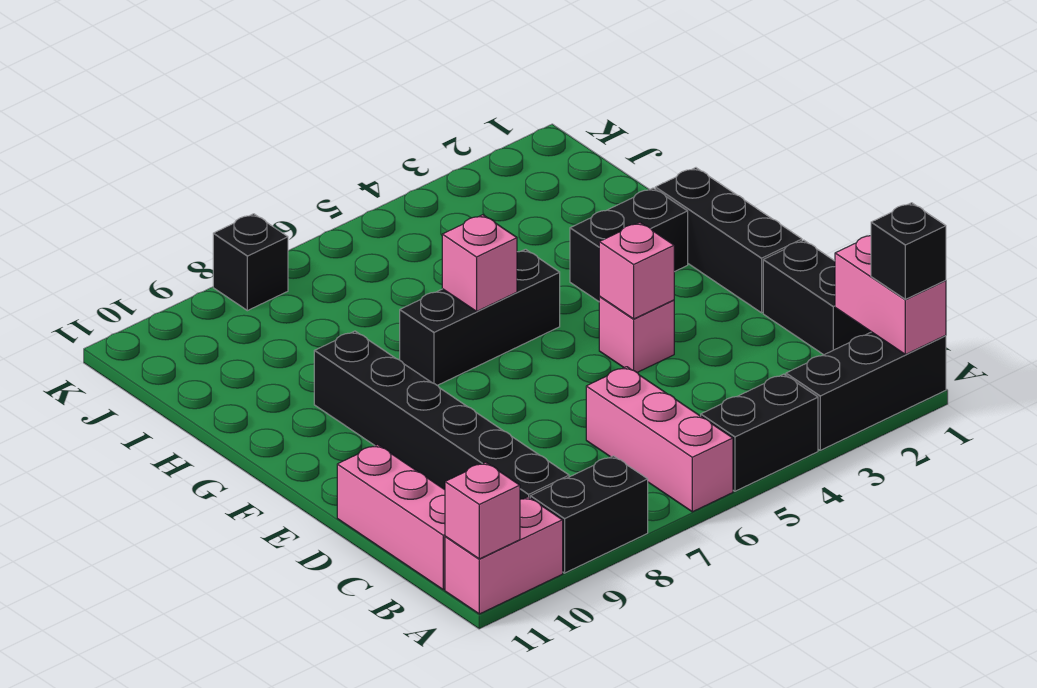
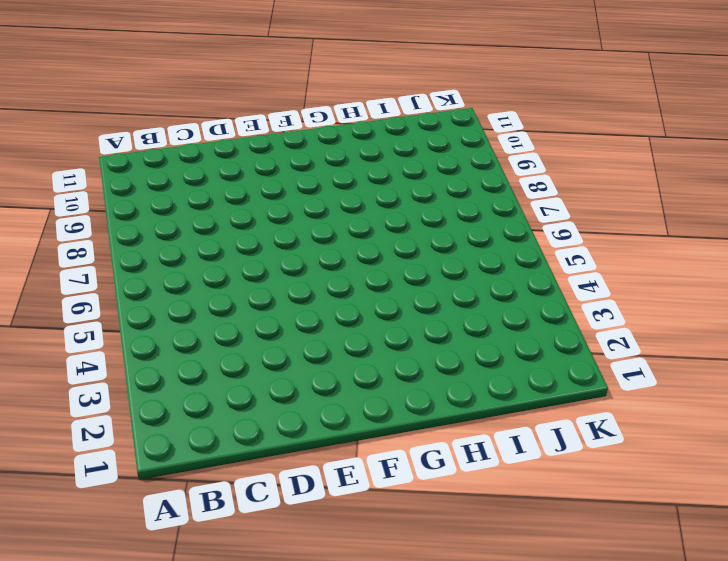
none -> black 1x3 brick [786,332,946,450]
none -> black 1x2 brick [701,374,818,491]
none -> pink 1x3 brick [586,367,733,512]

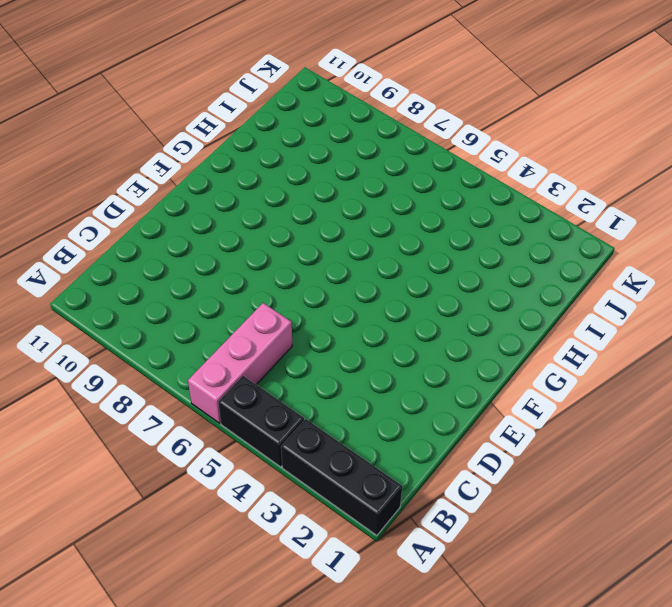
none -> black 1x2 brick [530,456,648,573]
none -> pink 1x2 brick [445,497,563,614]
none -> black 1x6 brick [314,331,569,499]

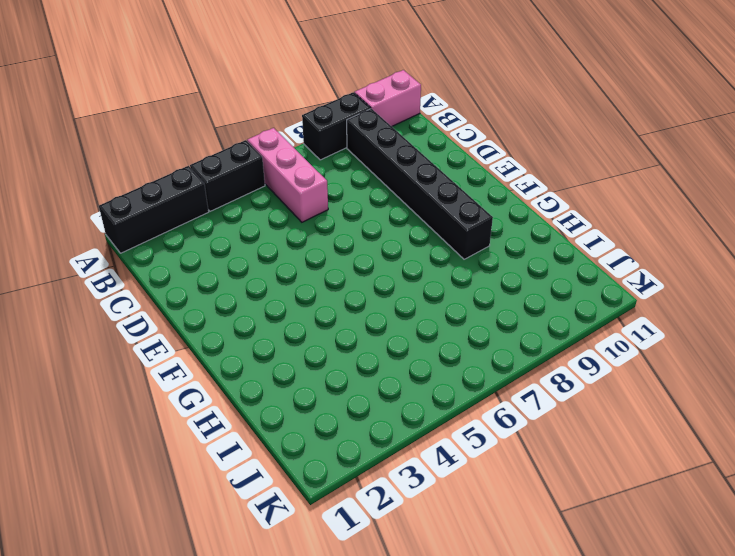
none -> pink 1x3 brick [337,445,445,590]
none -> black 1x2 brick [763,240,871,355]
none -> black 1x3 brick [655,168,802,313]

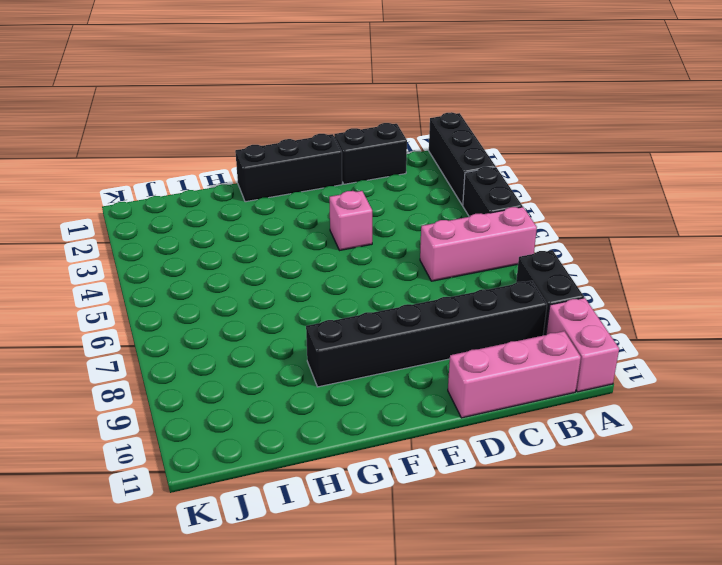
none -> black 1x2 brick [570,188,688,301]
none -> black 1x3 brick [400,249,560,385]
none -> black 1x1 brick [213,214,288,311]

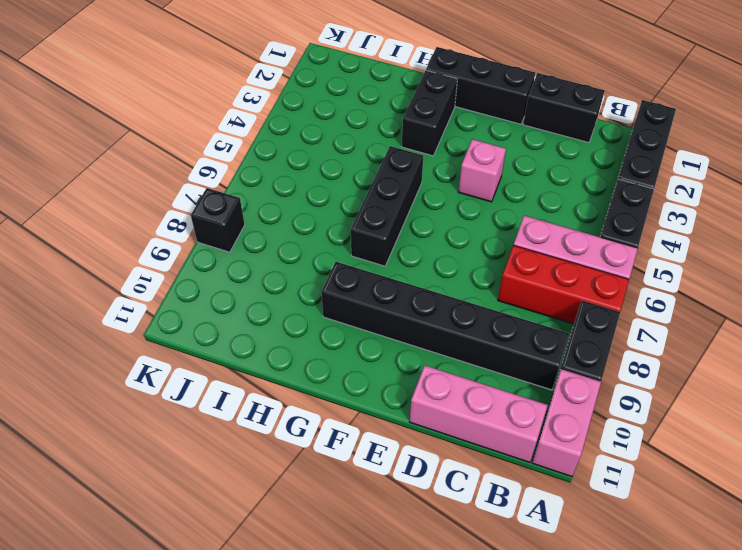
red 1x3 brick [498,245,629,324] -> none
none -> pink 1x2 brick [835,236,946,354]
none -> pink 1x1 brick [445,462,520,559]
none -> pink 1x1 brick [599,222,674,319]

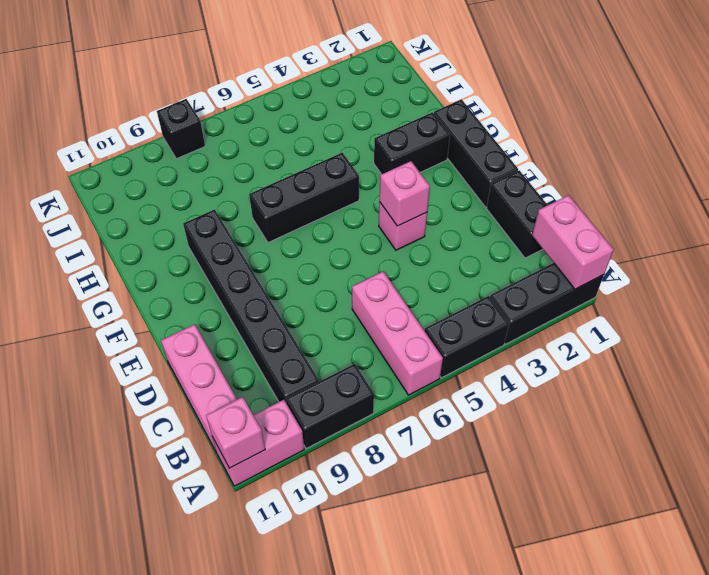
none -> pink 1x1 brick [442,215,517,311]
none -> black 1x1 brick [871,203,946,299]

